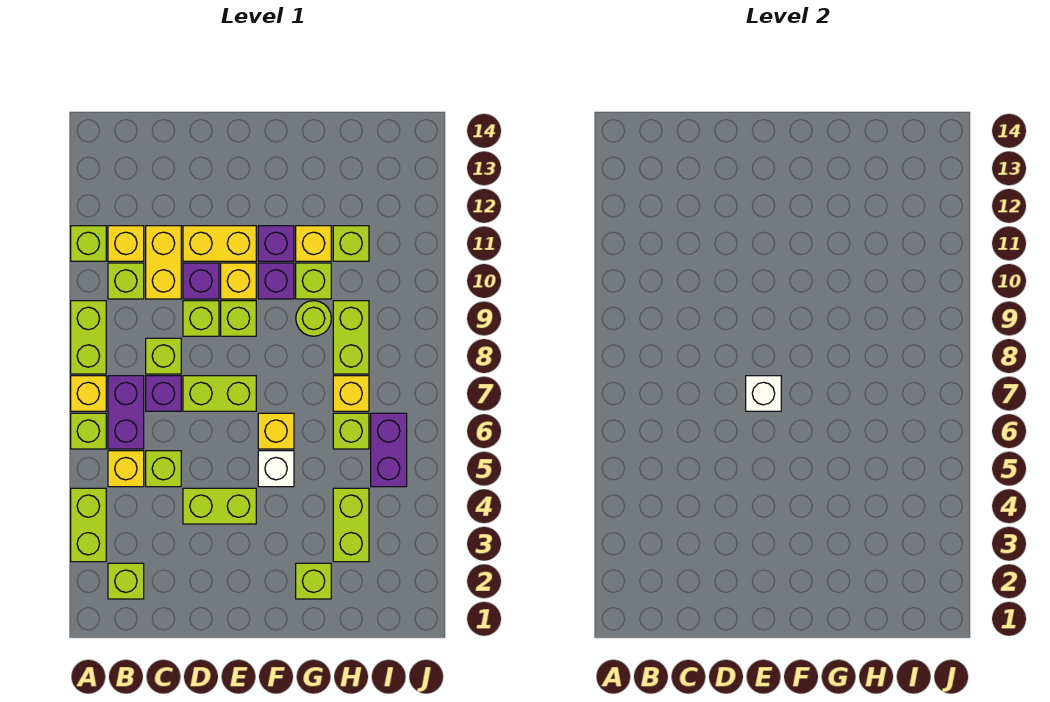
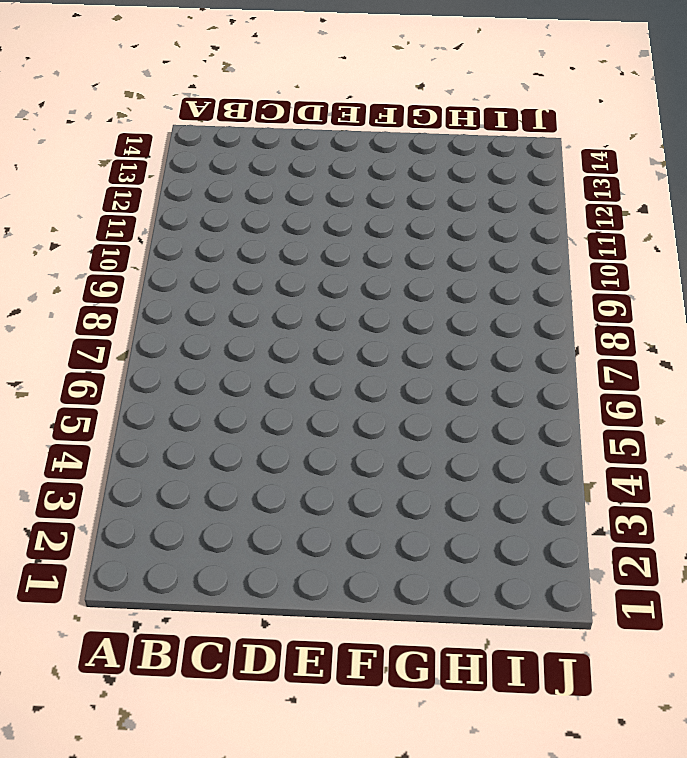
none -> lime 1x2 brick [71,488,106,562]
none -> lime 1x1 brick [71,413,106,449]
none -> yellow 1x1 brick [71,376,106,411]
none -> lime 1x2 brick [71,301,106,374]

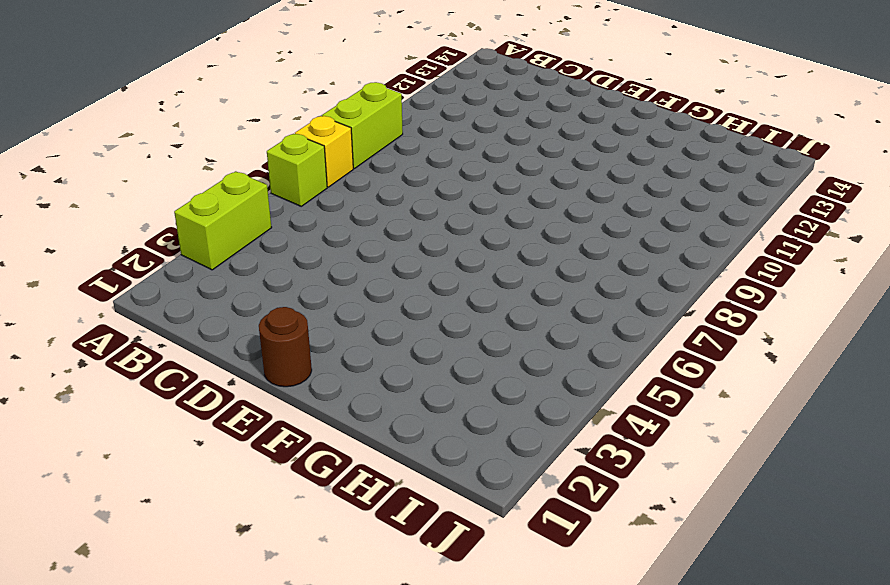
brown 1x1 round brick [259,307,312,387] -> none
none -> lime 1x1 brick [71,226,106,261]
none -> lime 1x1 brick [108,563,144,599]
none -> yellow 1x1 brick [108,451,144,487]
none -> purple 1x2 brick [108,376,144,449]

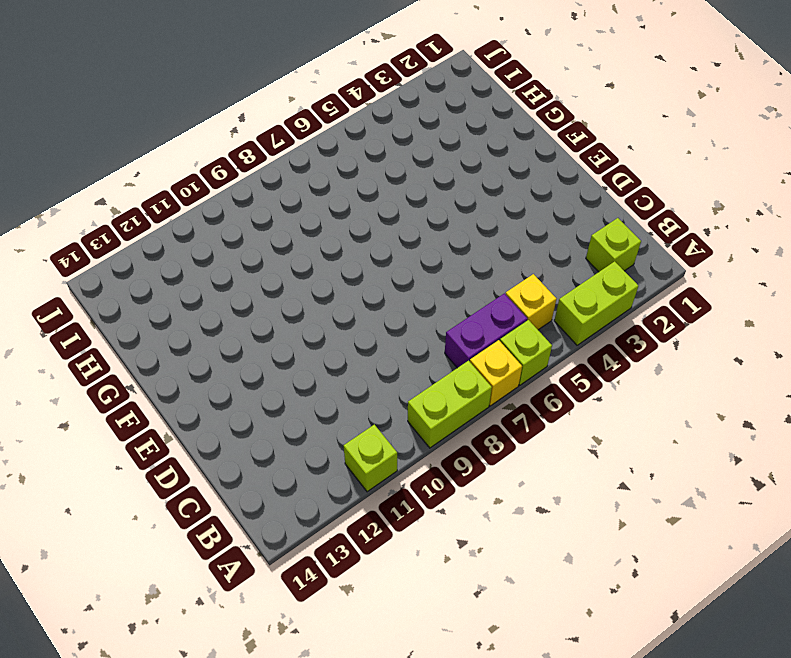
none -> lime 1x1 brick [108,263,144,299]
none -> yellow 1x1 brick [108,226,144,261]
none -> lime 1x1 brick [146,451,181,487]
none -> purple 1x1 brick [146,376,181,411]

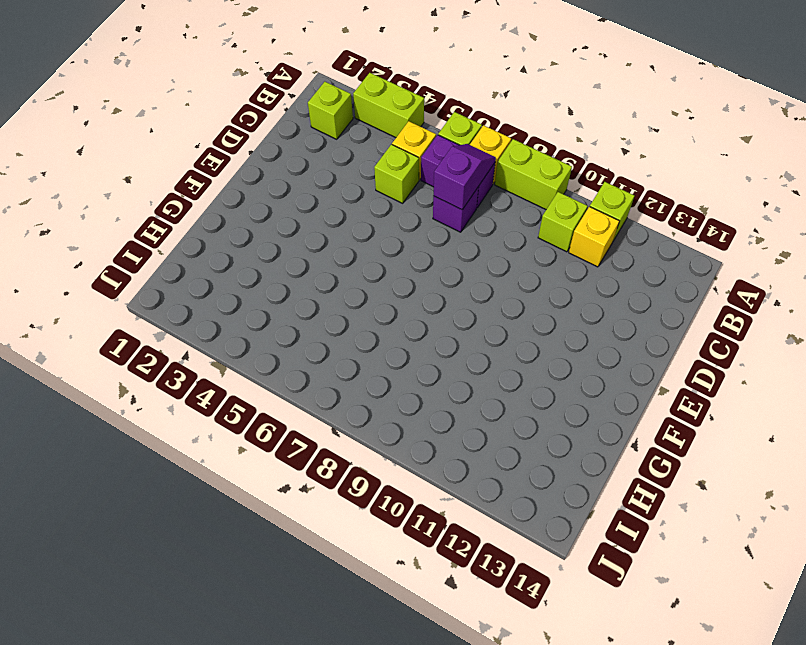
purple 1x2 slope [433,144,496,210] -> none
none -> lime 1x1 brick [146,338,181,374]
none -> yellow 1x2 brick [146,226,181,299]
none -> lime 1x2 brick [183,488,256,524]
none -> lime 1x2 brick [183,376,256,411]

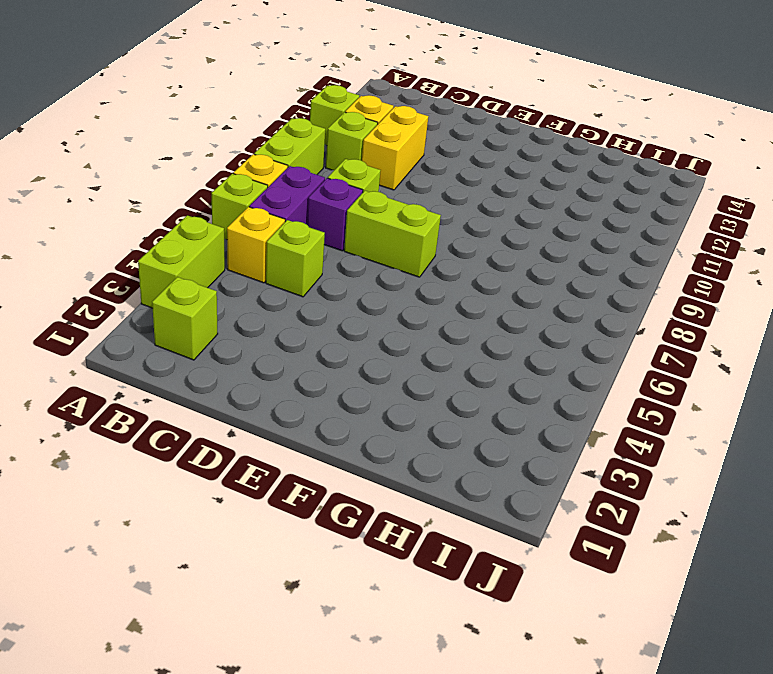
none -> lime 1x2 brick [183,488,256,524]
none -> lime 1x1 brick [183,301,219,336]
none -> purple 1x1 brick [183,263,219,299]
none -> yellow 1x2 brick [183,226,256,261]

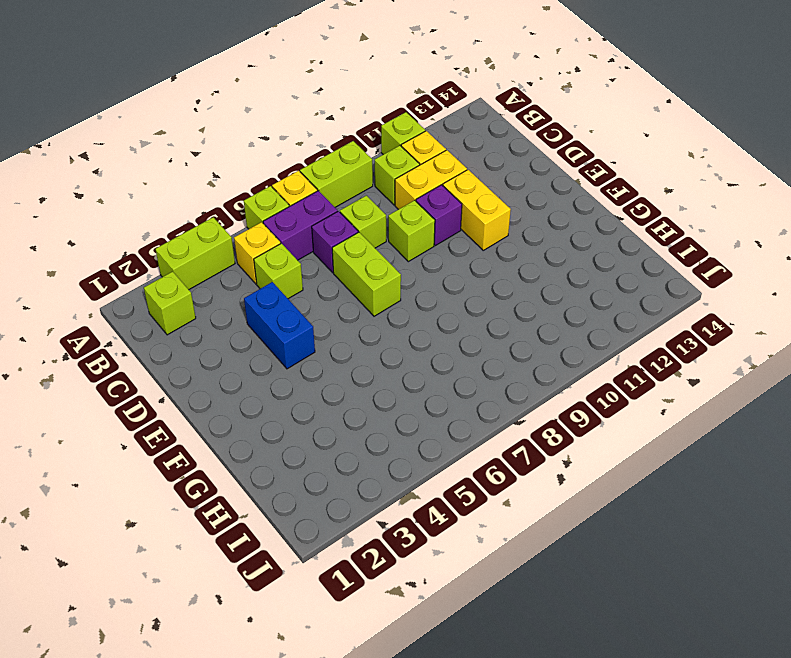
blue 1x2 brick [244,282,315,369] -> lime 1x2 brick [183,488,256,524]
none -> lime 1x1 brick [221,301,256,336]
none -> yellow 1x1 brick [221,263,256,299]
none -> white 1x1 brick [258,451,294,487]
none -> yellow 1x1 brick [258,413,294,449]

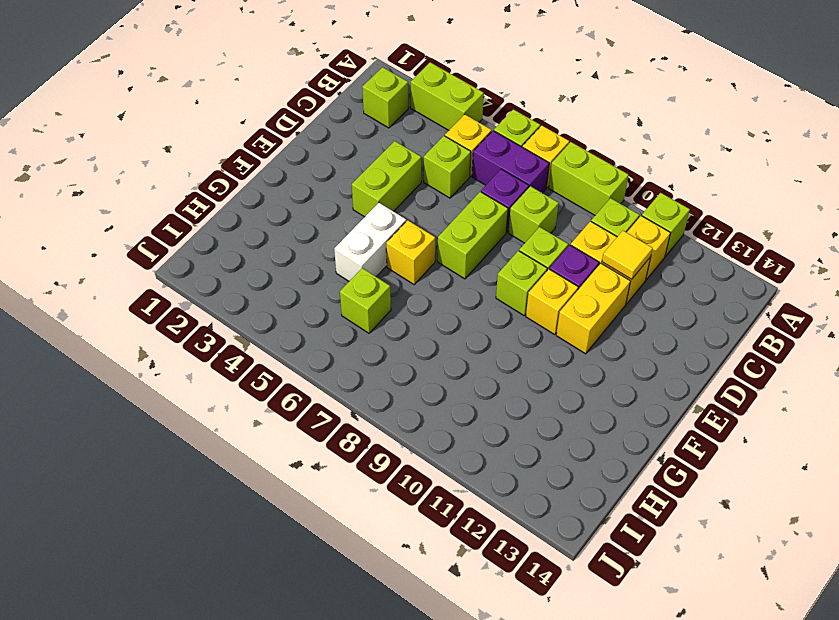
yellow 1x1 tile [602,231,653,279] -> none
white 1x2 brick [334,203,406,281] -> white 1x1 brick [258,451,294,487]
none -> purple 1x1 brick [258,263,294,299]
none -> purple 1x1 brick [258,226,294,261]
none -> lime 1x1 brick [296,563,331,599]
none -> lime 1x1 round brick [296,301,331,336]

